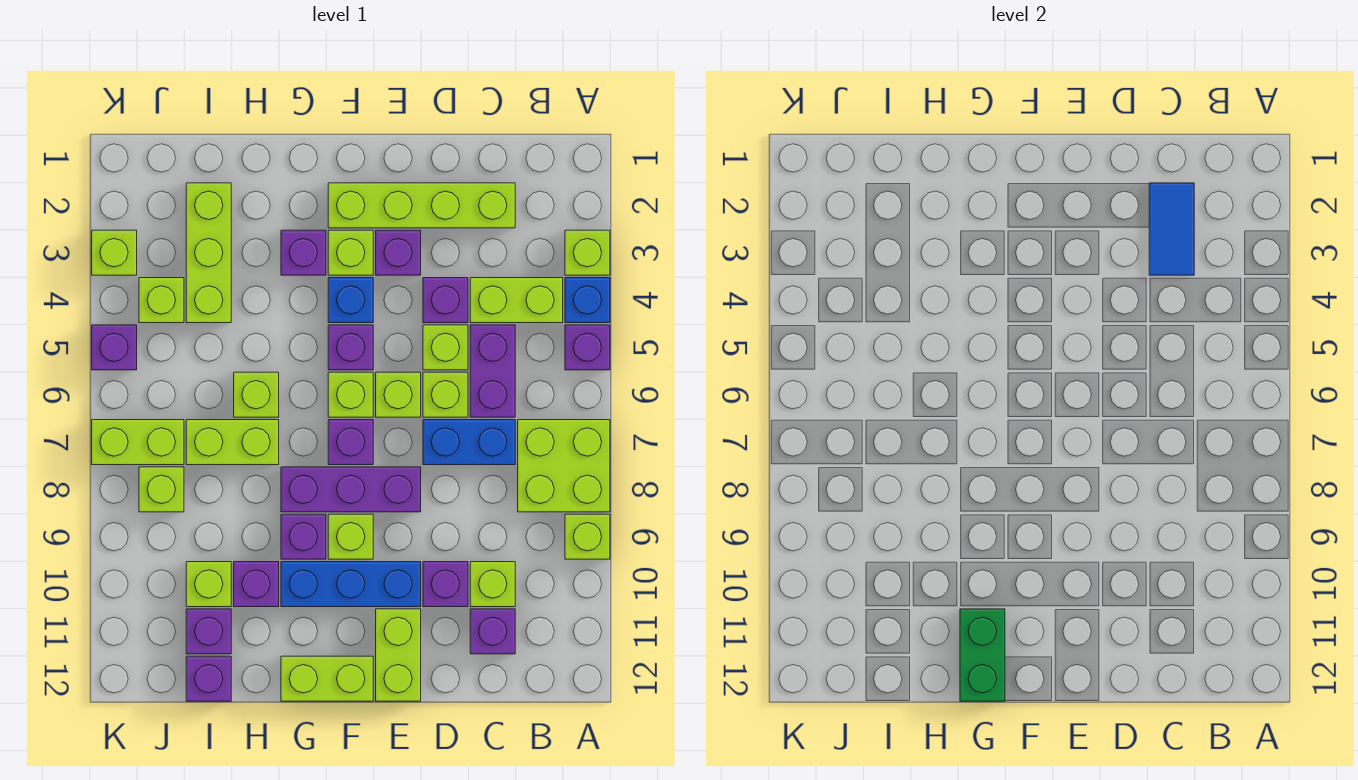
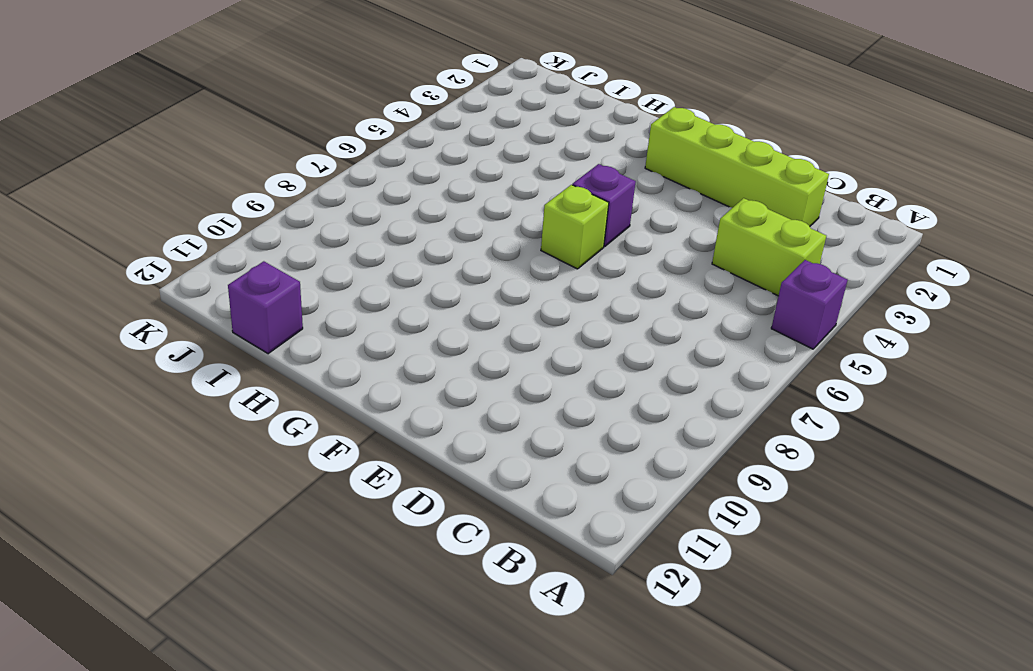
none -> lime 1x1 brick [565,230,610,275]
none -> blue 1x1 brick [565,278,610,323]
none -> lime 2x2 brick [518,420,610,512]
none -> lime 1x1 brick [565,514,610,559]

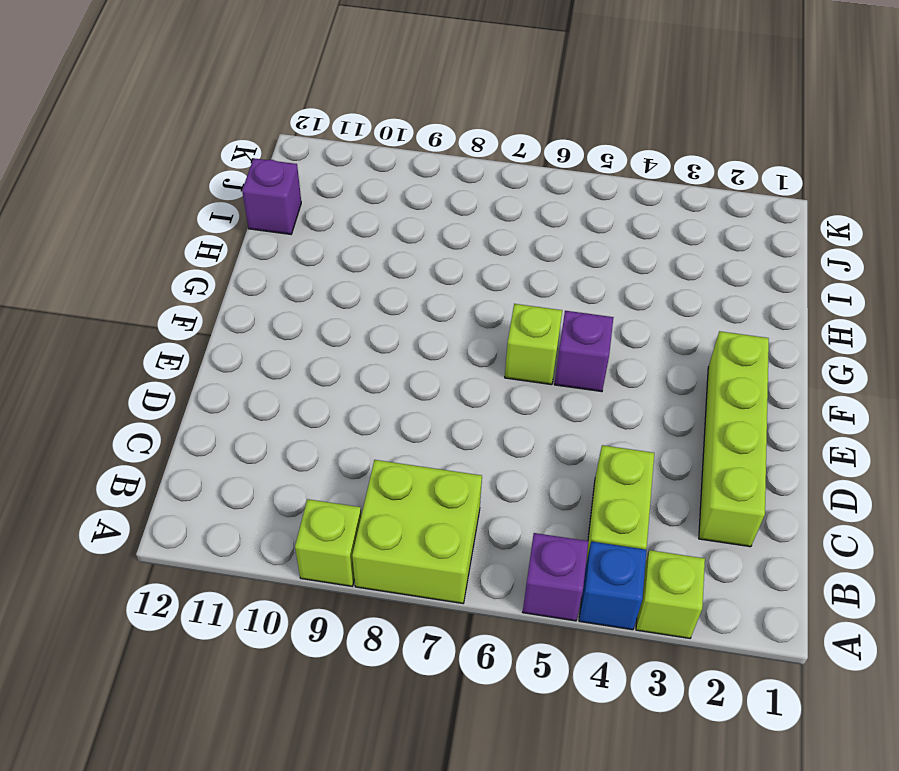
none -> purple 1x2 brick [470,325,515,417]
none -> blue 1x2 brick [423,420,515,465]
none -> lime 1x1 brick [470,562,515,607]
none -> purple 1x1 brick [470,609,515,654]

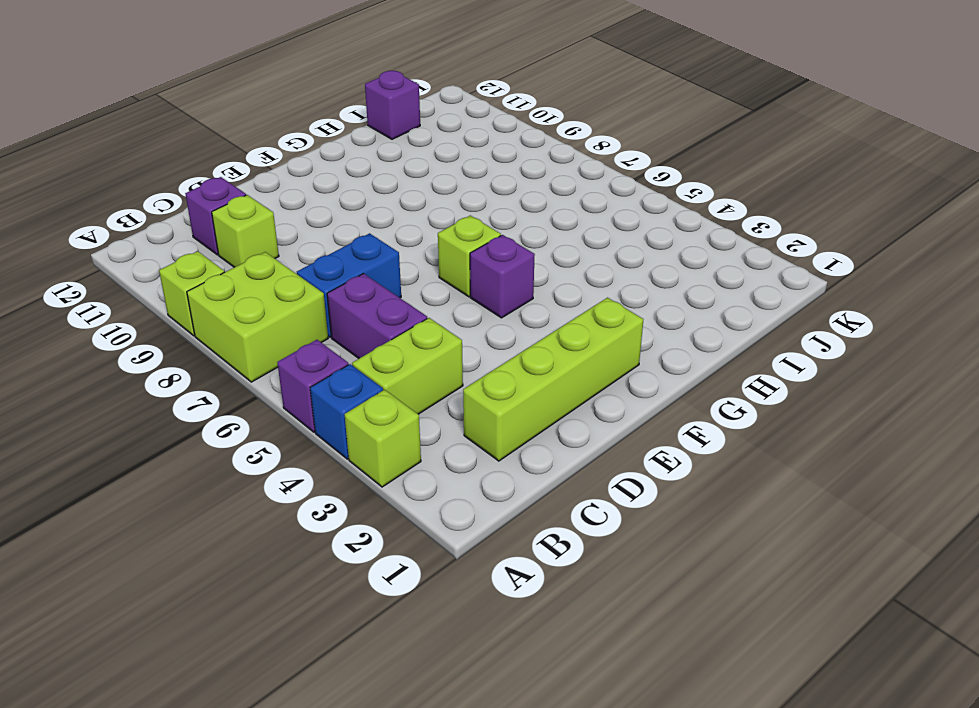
none -> purple 1x1 brick [423,278,468,323]
none -> lime 1x1 brick [423,325,468,370]
none -> lime 1x1 brick [423,372,468,417]
none -> purple 1x1 brick [423,562,468,607]

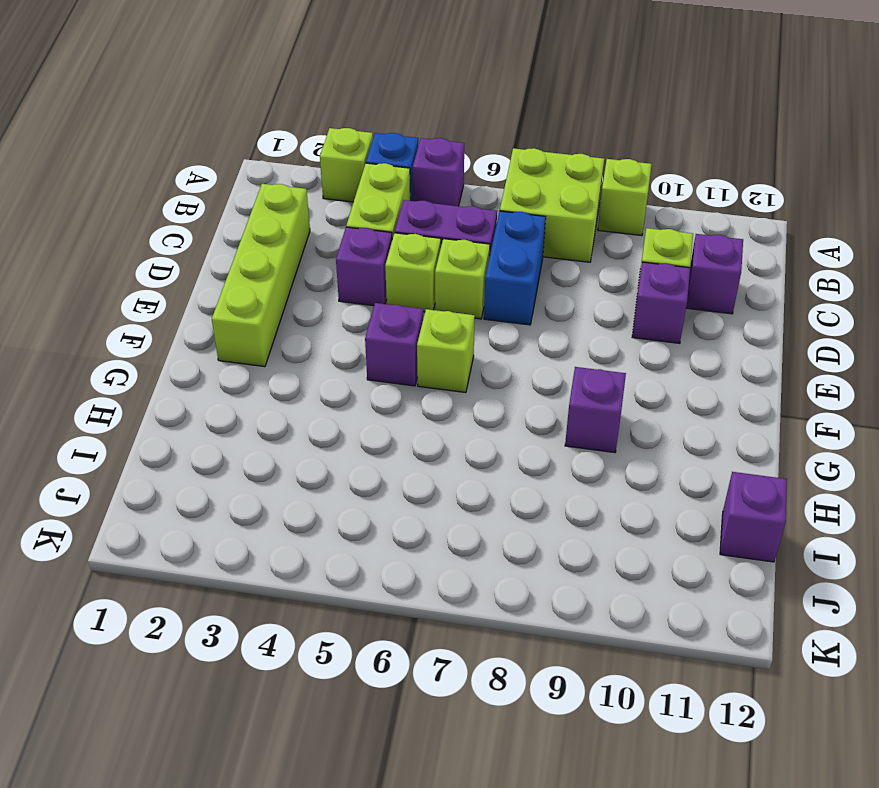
none -> purple 1x1 brick [376,230,421,275]
none -> lime 1x1 brick [376,372,421,417]
none -> purple 1x3 brick [281,467,421,512]
none -> blue 1x3 brick [281,562,421,607]

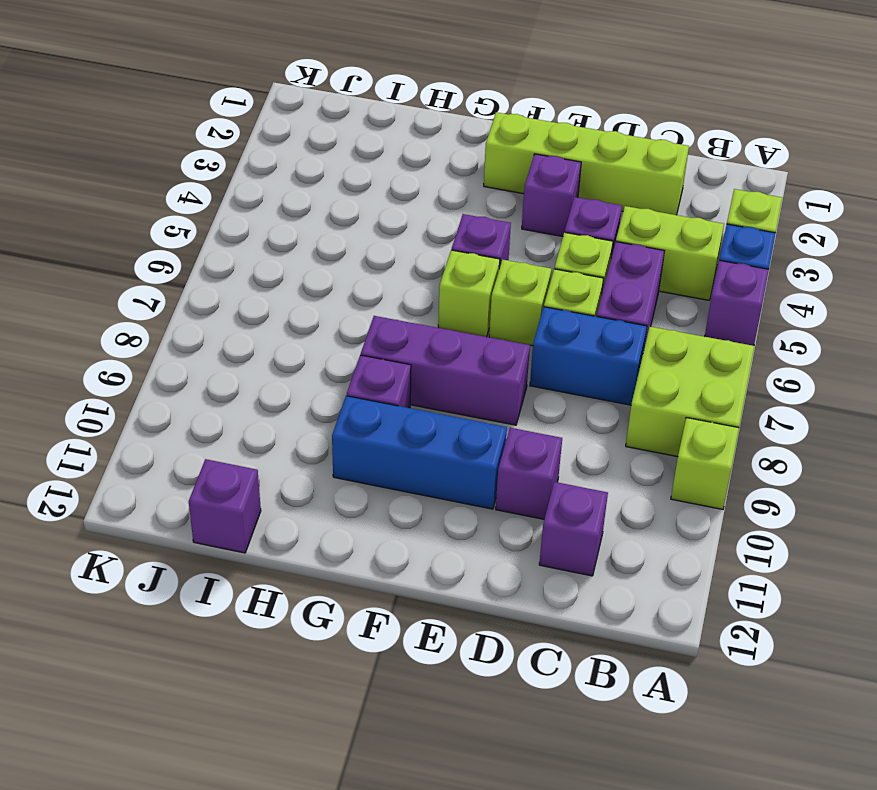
none -> lime 1x1 brick [470,562,515,607]
none -> lime 1x2 brick [376,609,421,701]
none -> lime 1x1 brick [328,230,373,275]
none -> blue 1x1 brick [328,278,373,323]

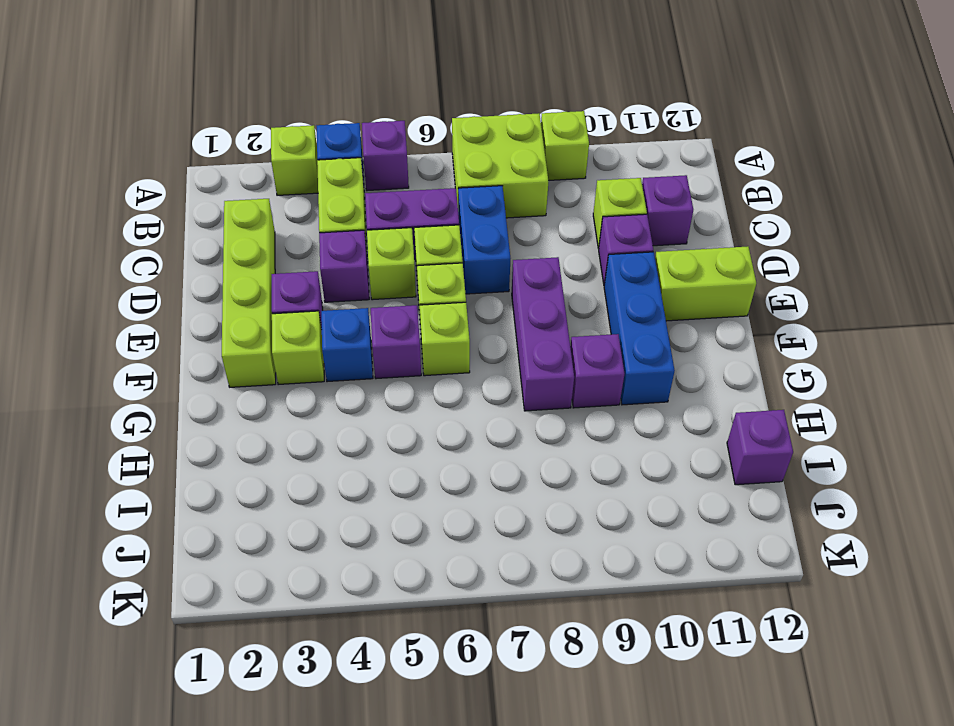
none -> purple 1x1 brick [328,420,373,465]
none -> lime 1x1 brick [328,514,373,559]
none -> lime 1x2 brick [281,656,373,701]
none -> purple 1x1 brick [281,230,326,275]

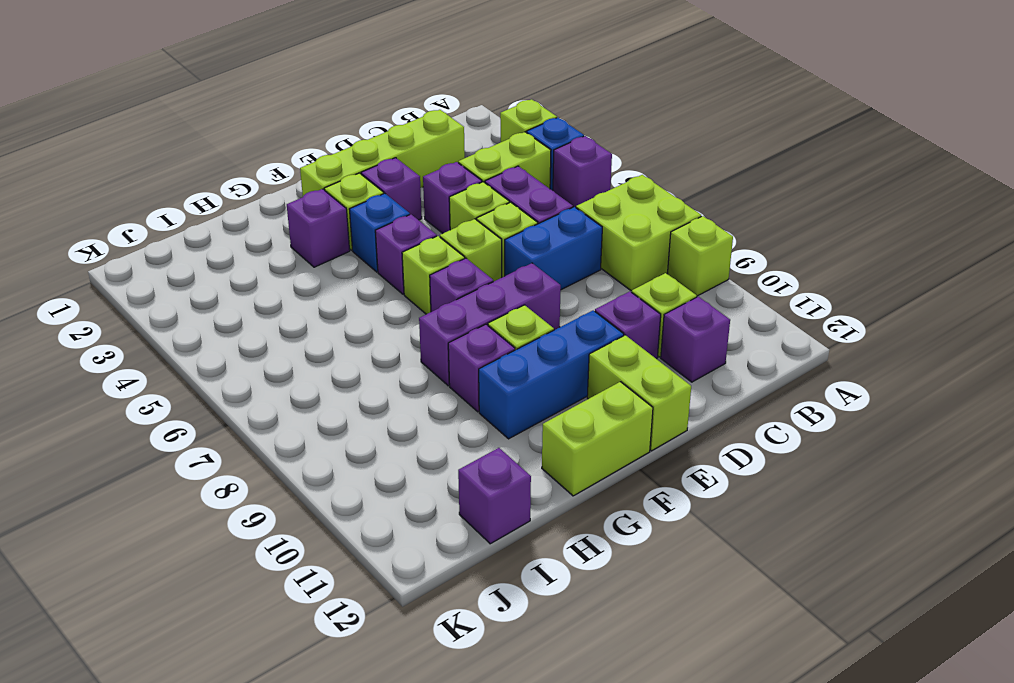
none -> lime 1x1 brick [234,372,279,417]
none -> lime 1x2 brick [186,420,279,465]
none -> purple 1x1 brick [234,562,279,607]
none -> lime 1x3 brick [186,183,231,323]

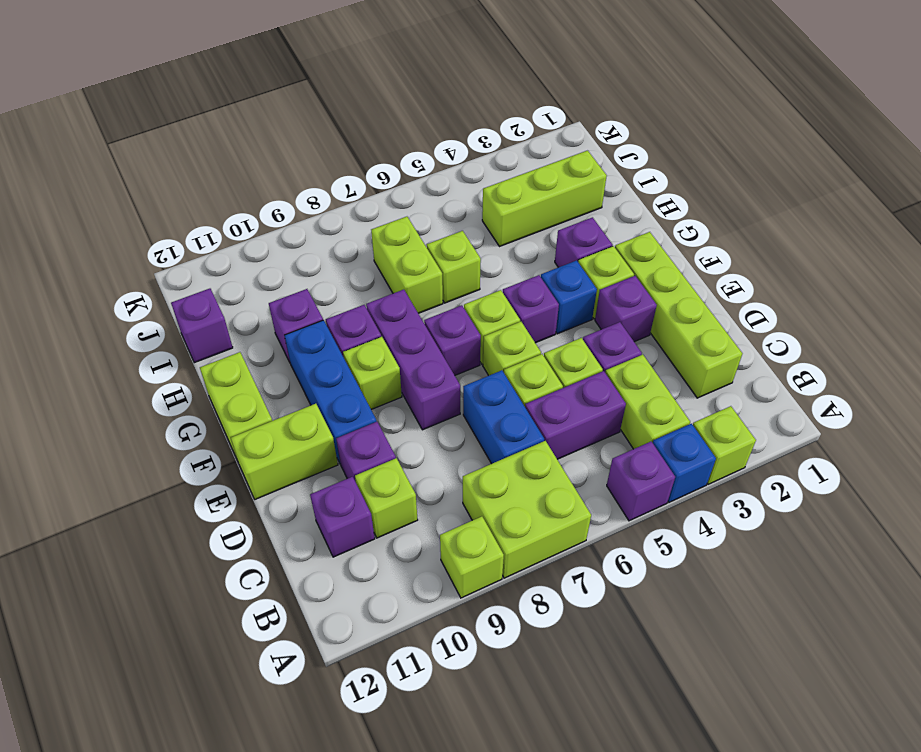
none -> lime 1x1 brick [186,562,231,607]
none -> purple 1x1 brick [186,609,231,654]
none -> lime 1x1 brick [139,278,184,323]
none -> lime 1x2 brick [92,420,184,465]

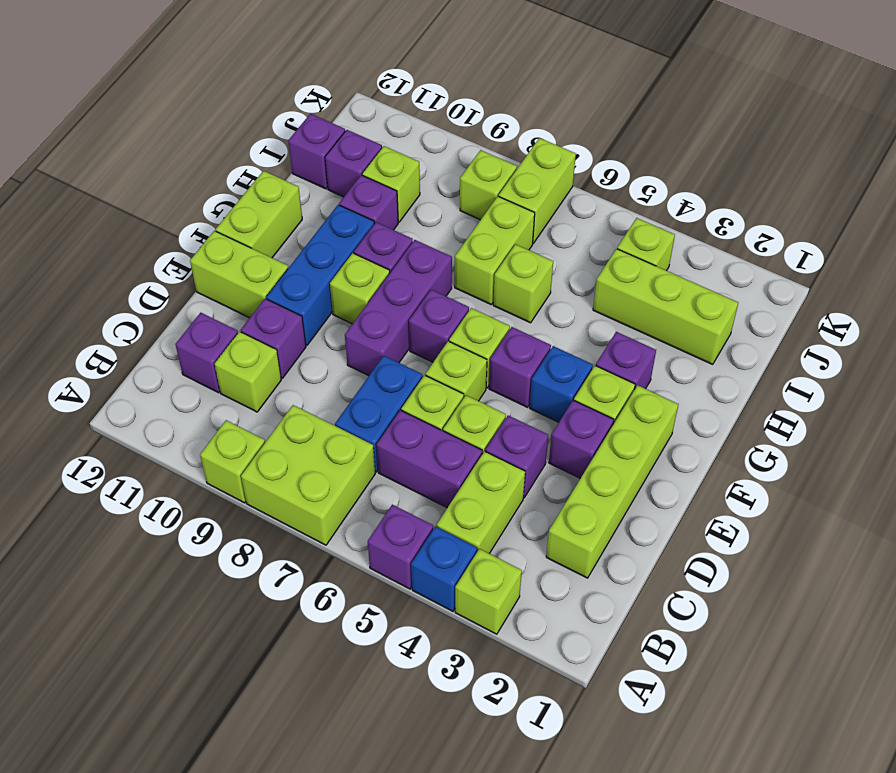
none -> lime 1x1 brick [92,230,137,275]
none -> purple 1x1 brick [92,325,137,370]
none -> blue 1x2 tile [1149,183,1194,275]
none -> green 1x2 brick [960,609,1005,701]

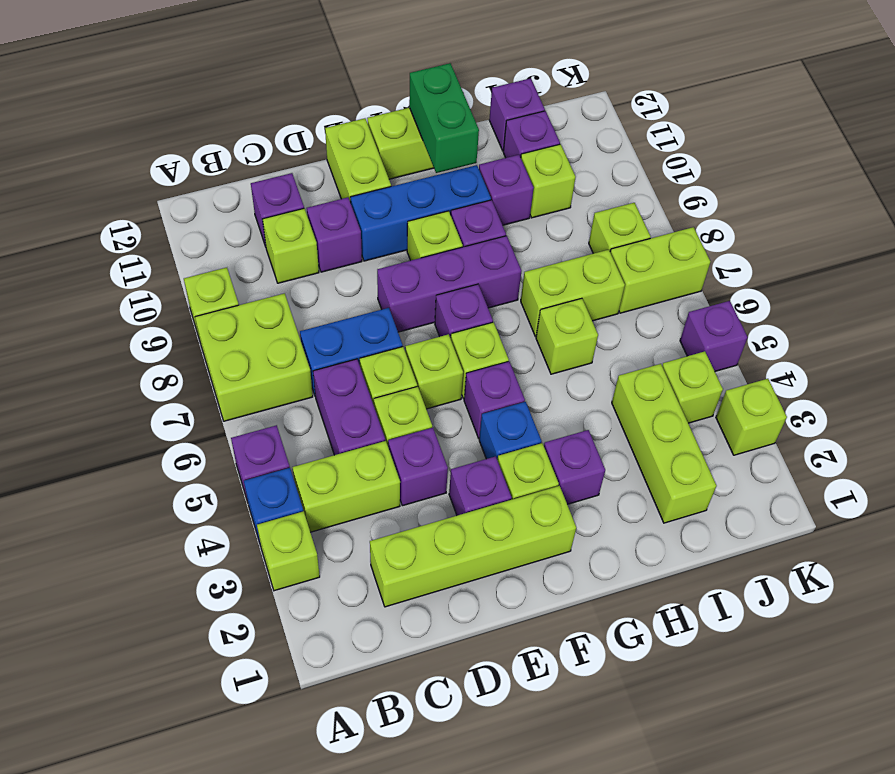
none -> blue 1x2 tile [1149,183,1194,275]

